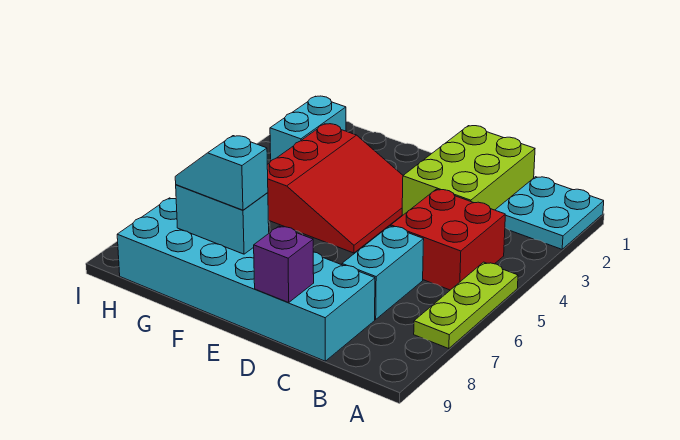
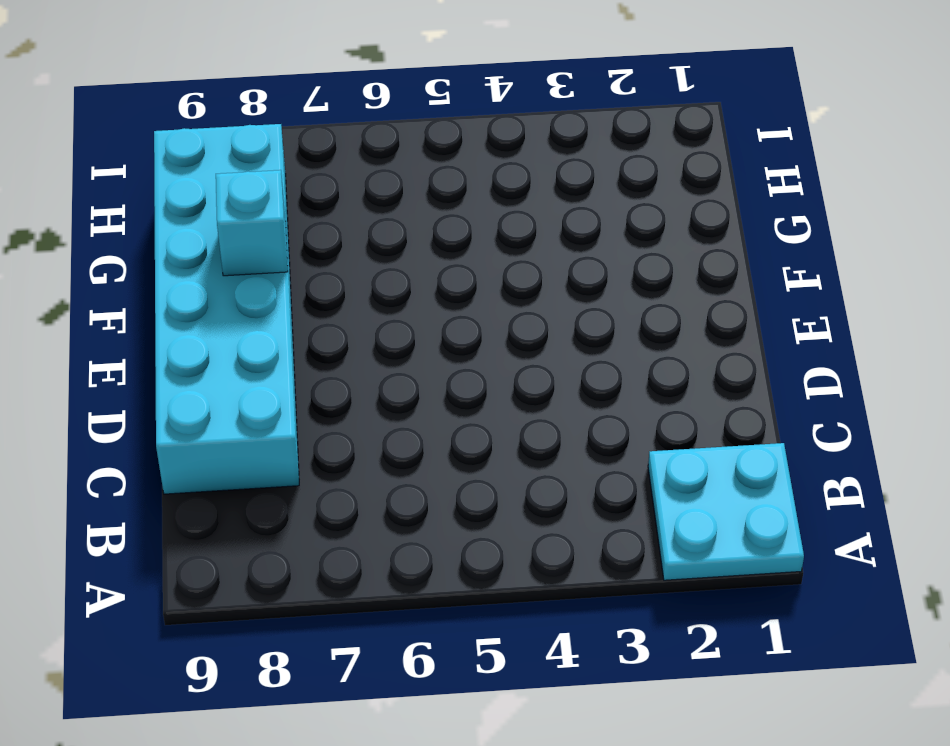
cyan 1x1 brick [216,170,288,276] -> cyan 1x2 brick [176,185,269,254]
none -> lime 1x3 plate [414,262,518,349]
none -> red 2x2 brick [391,189,505,290]

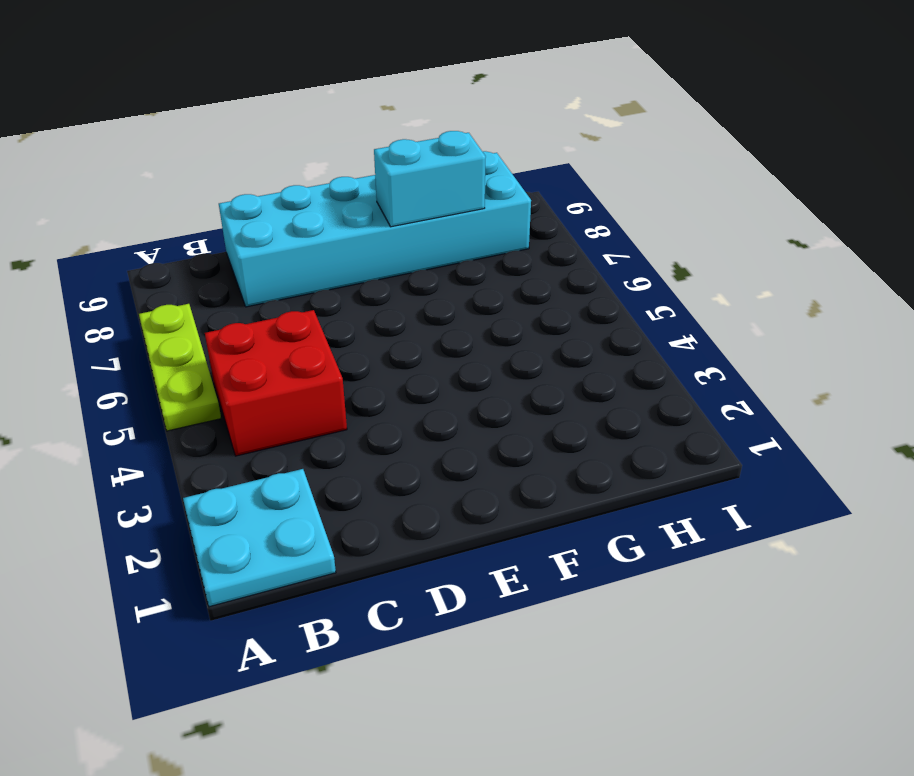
none -> lime 2x3 brick [402,126,535,216]
none -> cyan 1x2 brick [342,226,424,319]

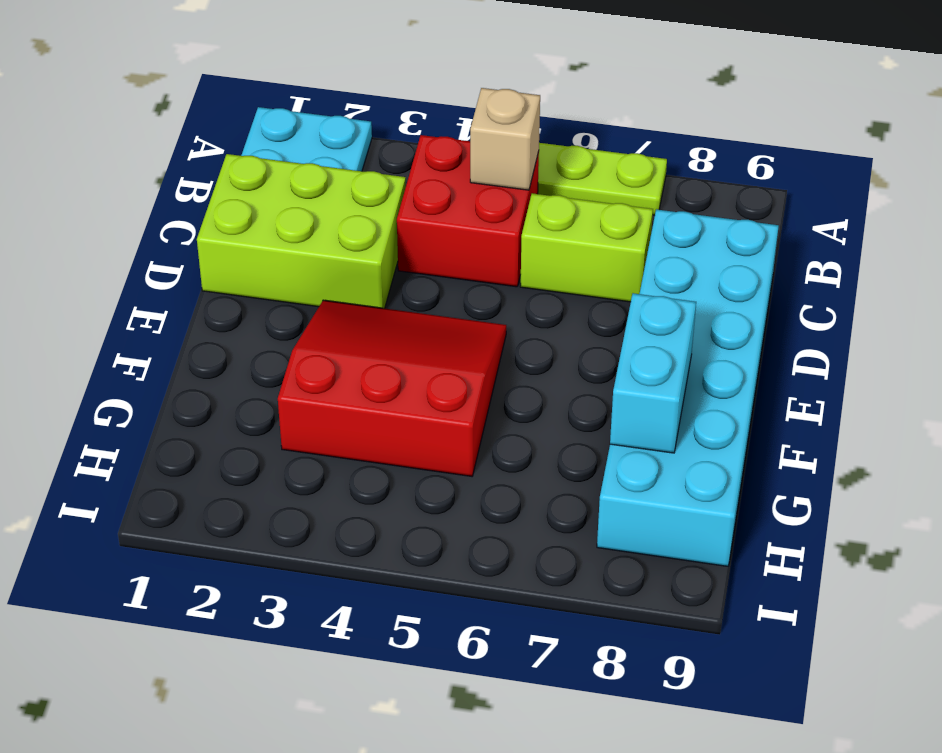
tan 1x1 brick [470,88,540,190] -> none
lime 1x2 brick [520,193,653,302] -> cyan 1x2 brick [342,226,424,319]
none -> cyan 1x2 brick [270,96,346,161]
none -> purple 1x1 brick [254,226,314,302]

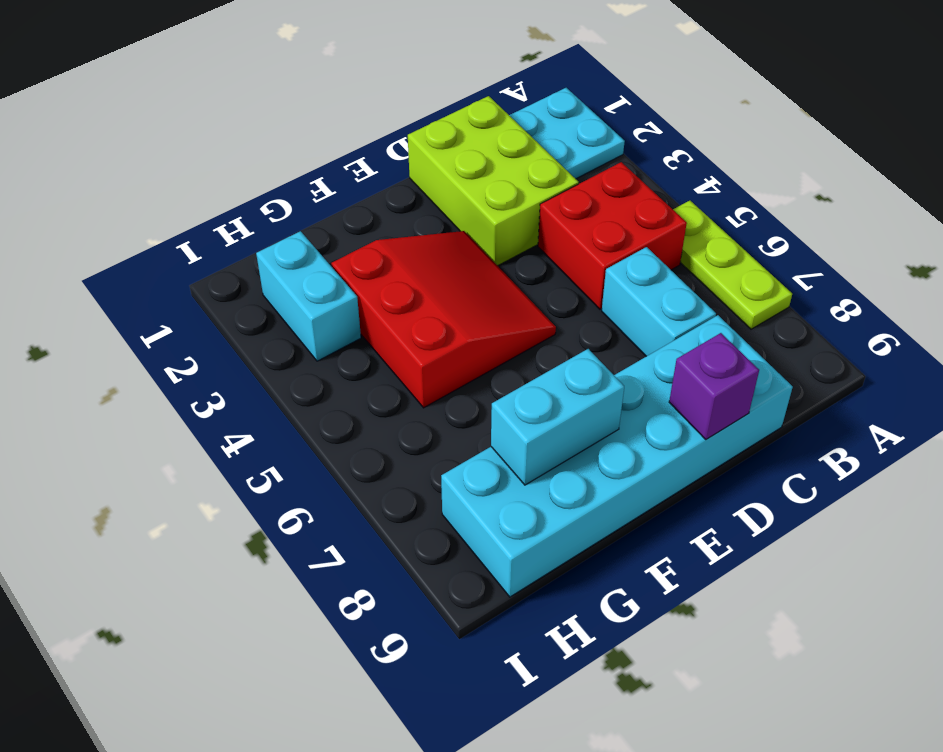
none -> cyan 1x2 slope [175,136,268,210]

